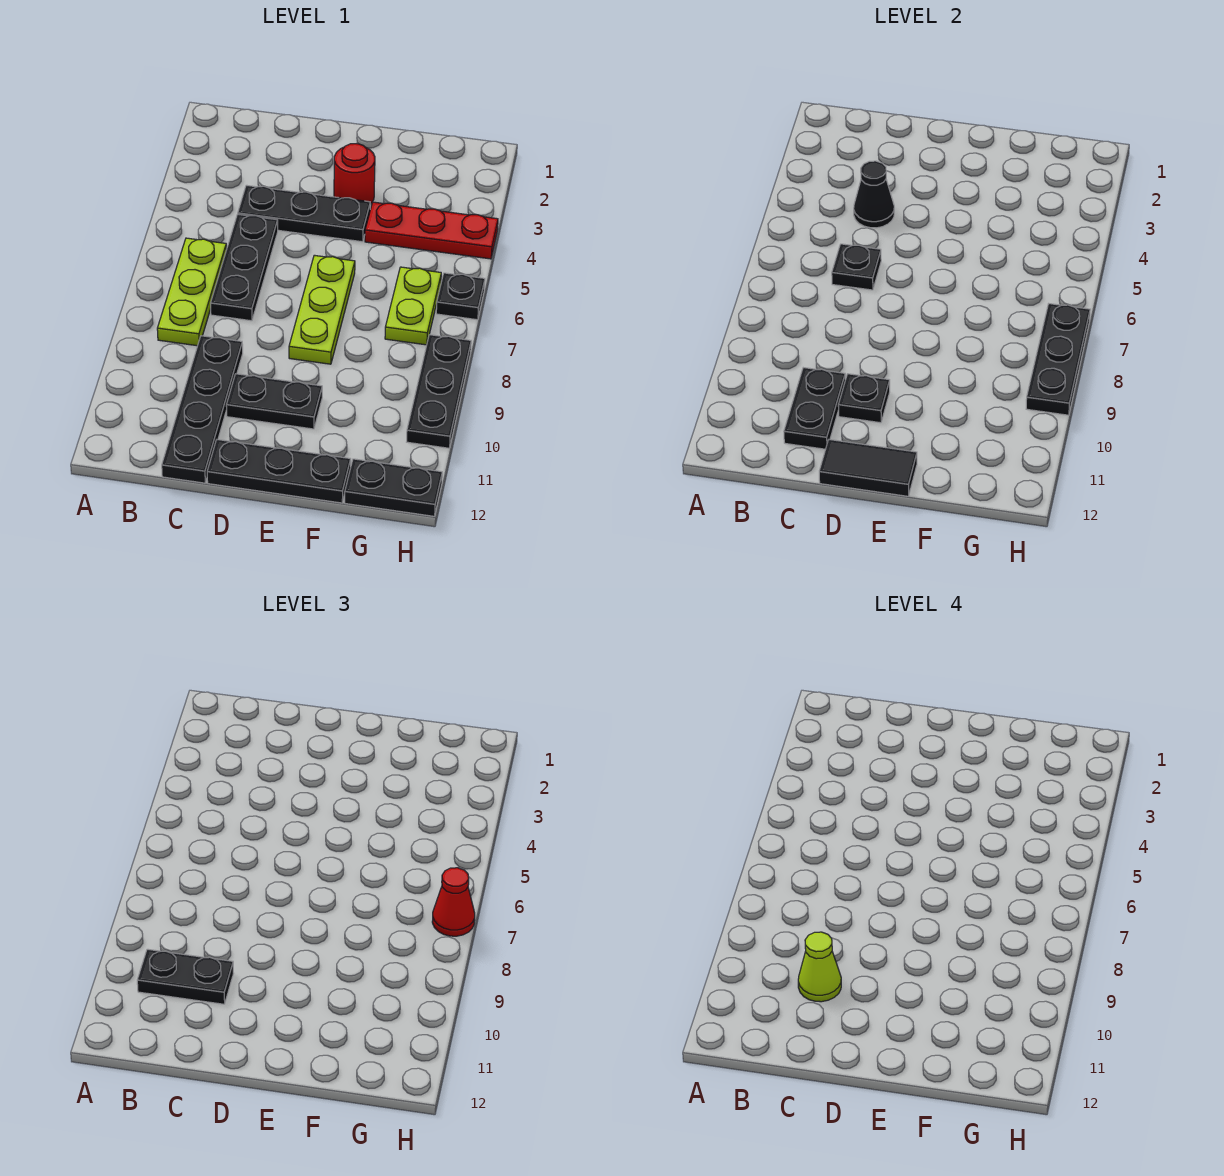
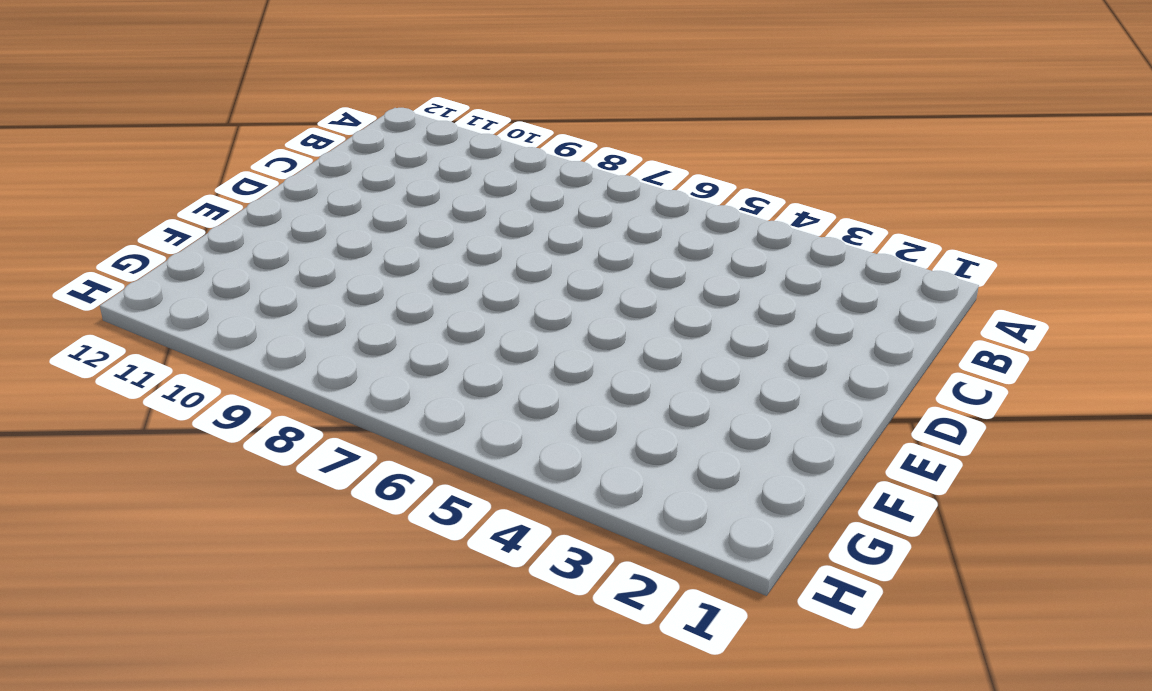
none -> lime 1x3 plate [157,238,226,346]
none -> black 1x3 plate [238,185,370,242]
none -> black 1x3 plate [211,214,278,321]

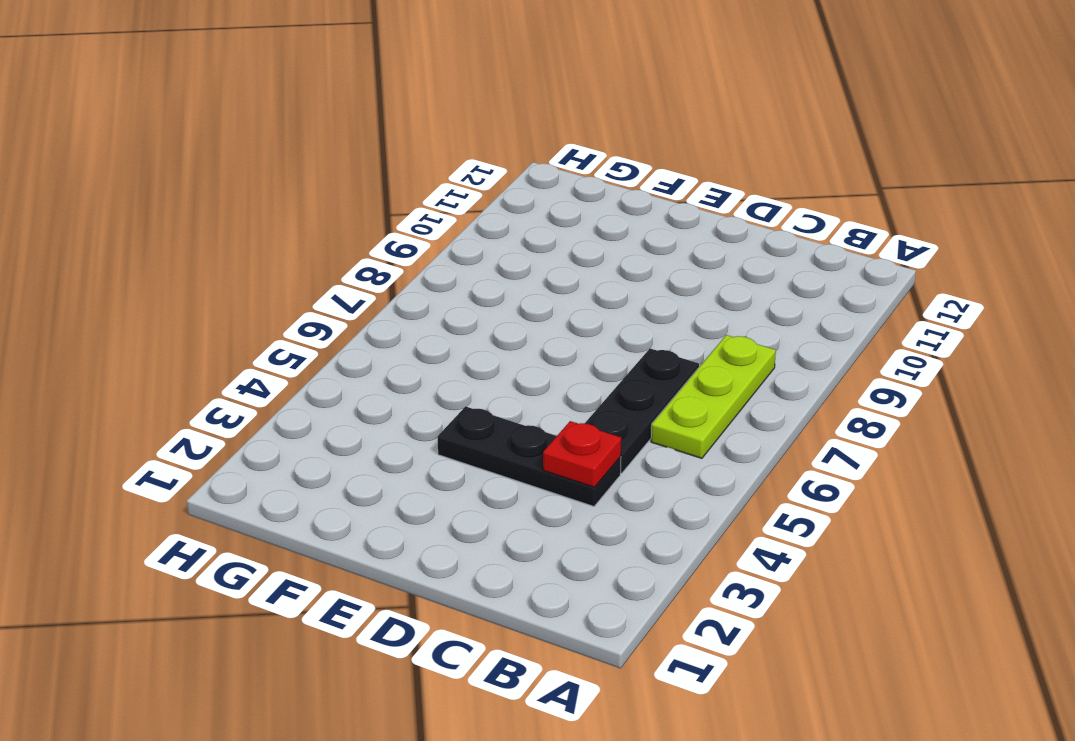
red 1x1 plate [543,421,621,487] -> black 1x1 cone [854,161,894,228]
none -> black 1x4 plate [162,336,243,483]
none -> black 1x2 plate [226,374,322,429]
none -> black 1x3 plate [207,440,351,503]

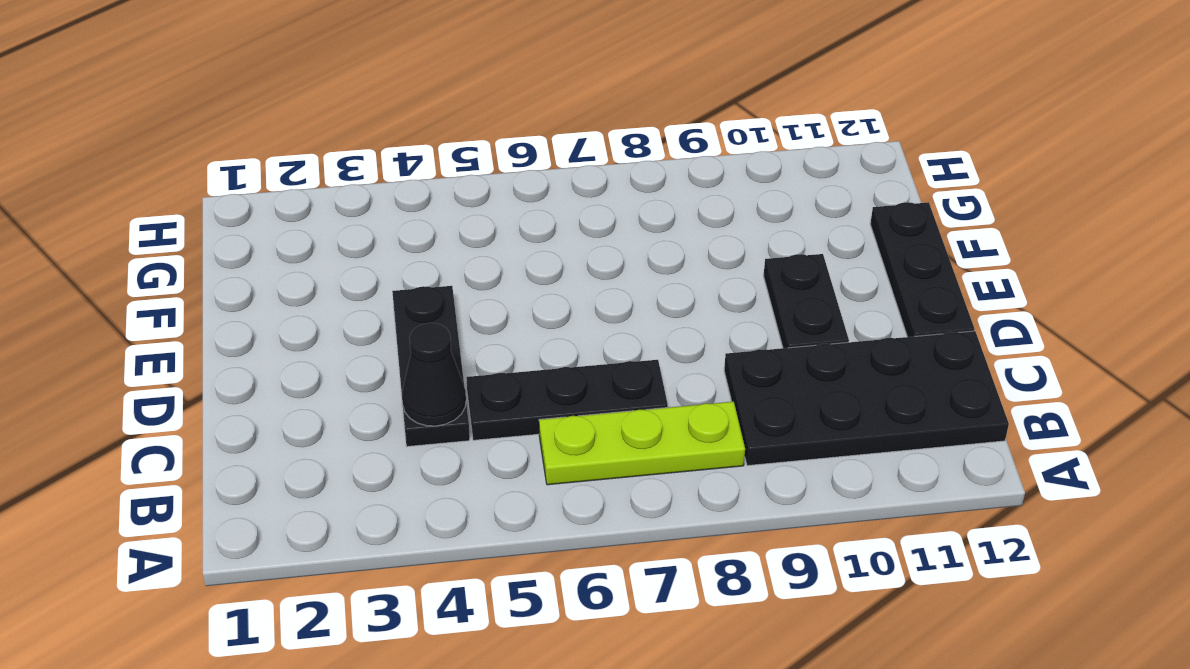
black 2x4 plate [724,331,1009,466] -> black 1x4 plate [162,336,243,483]
none -> red 1x1 round brick [334,144,375,204]
none -> lime 1x3 plate [289,255,355,364]
none -> red 1x3 plate [365,202,498,259]

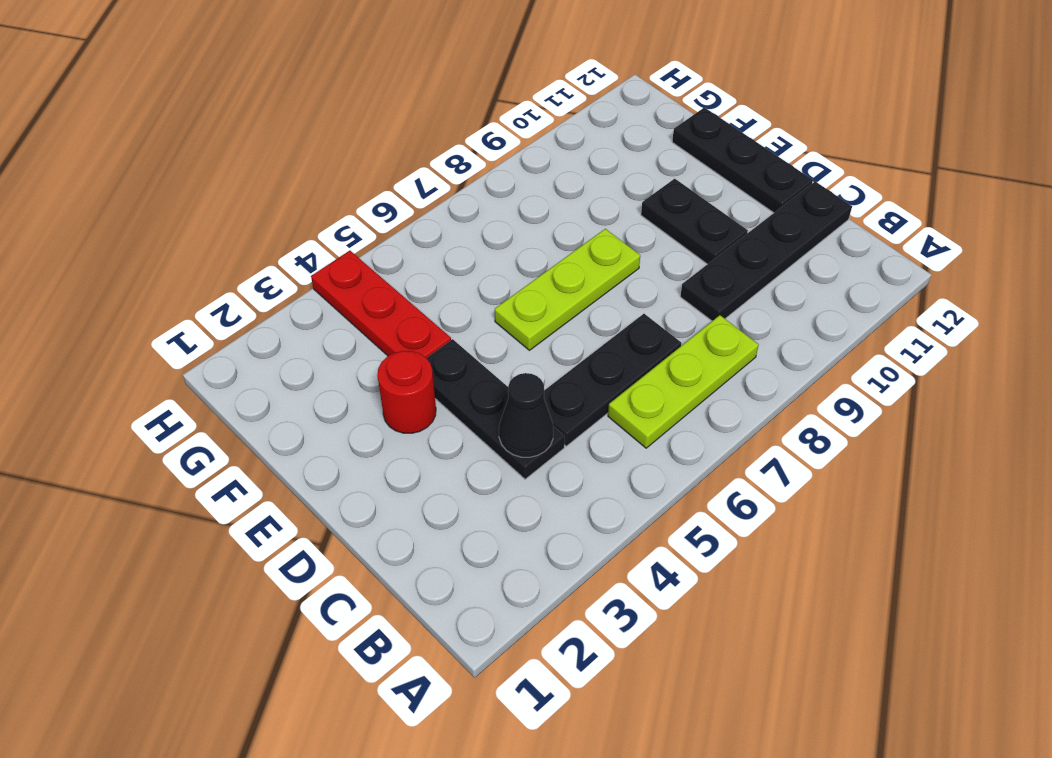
none -> lime 1x2 plate [385,267,441,345]
none -> black 1x2 plate [345,459,442,516]
none -> black 1x1 plate [436,273,485,320]

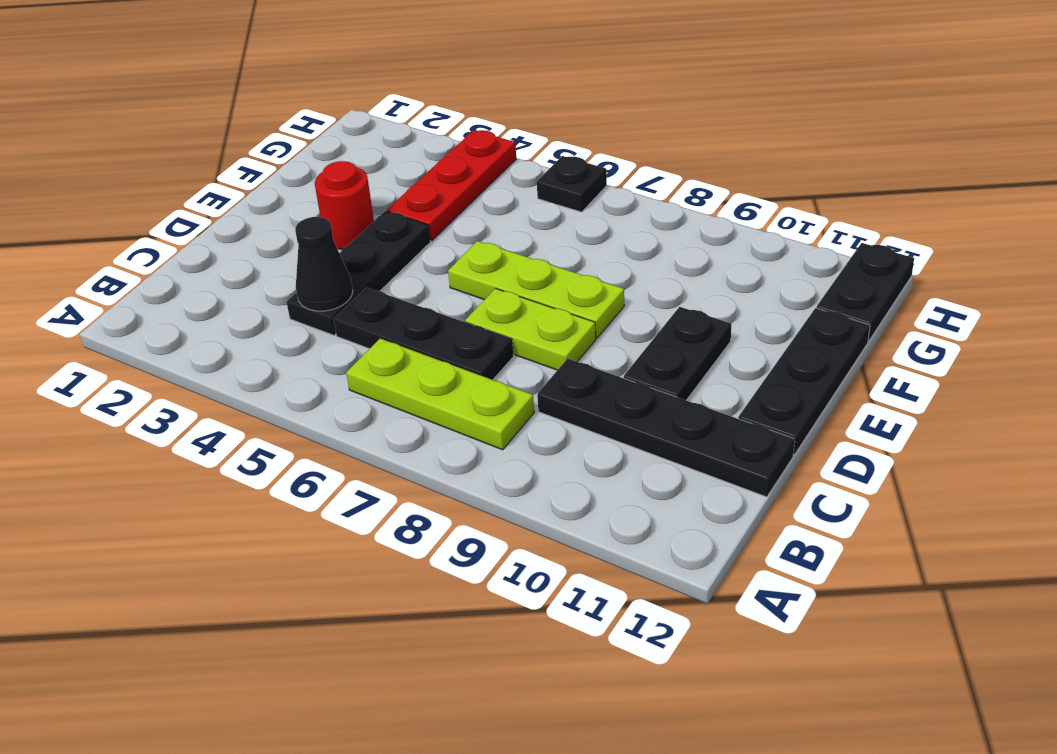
lime 1x2 plate [465,289,596,370] -> lime 1x2 plate moved to [385,267,441,345]
none -> black 1x3 plate [407,335,471,448]
none -> black 1x1 plate [832,244,881,290]
none -> black 1x2 plate [784,368,845,449]

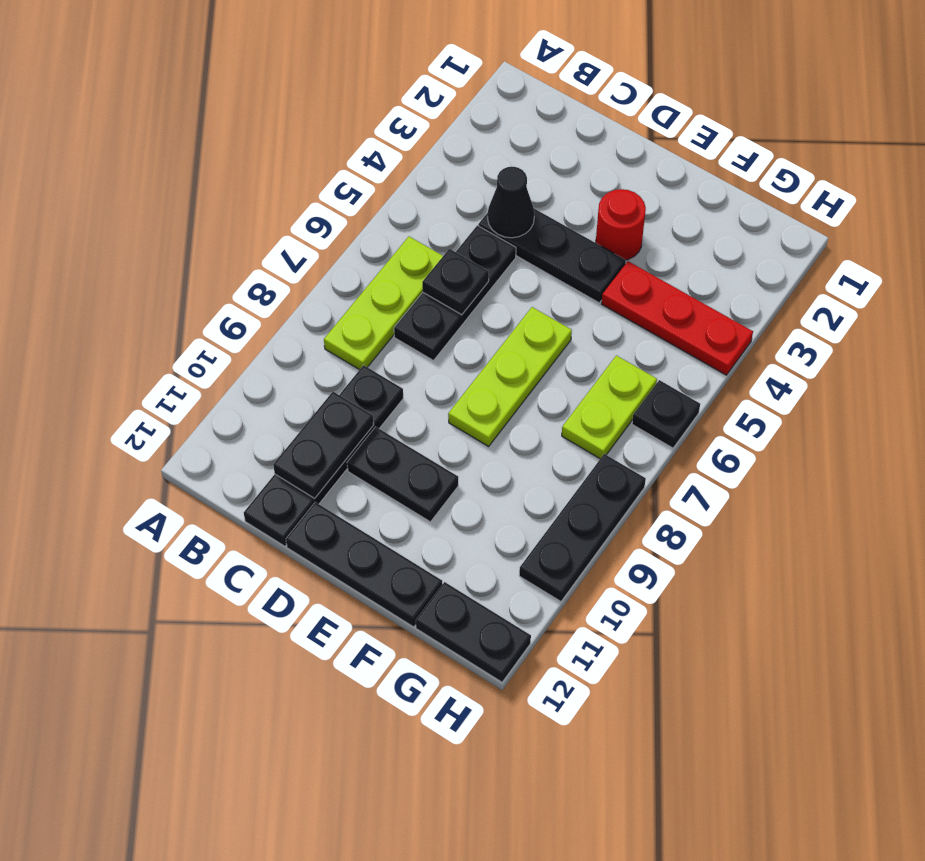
none -> black 1x1 plate [838,374,890,423]
none -> black 1x2 tile [819,440,917,496]
none -> black 1x3 plate [1026,304,1090,415]

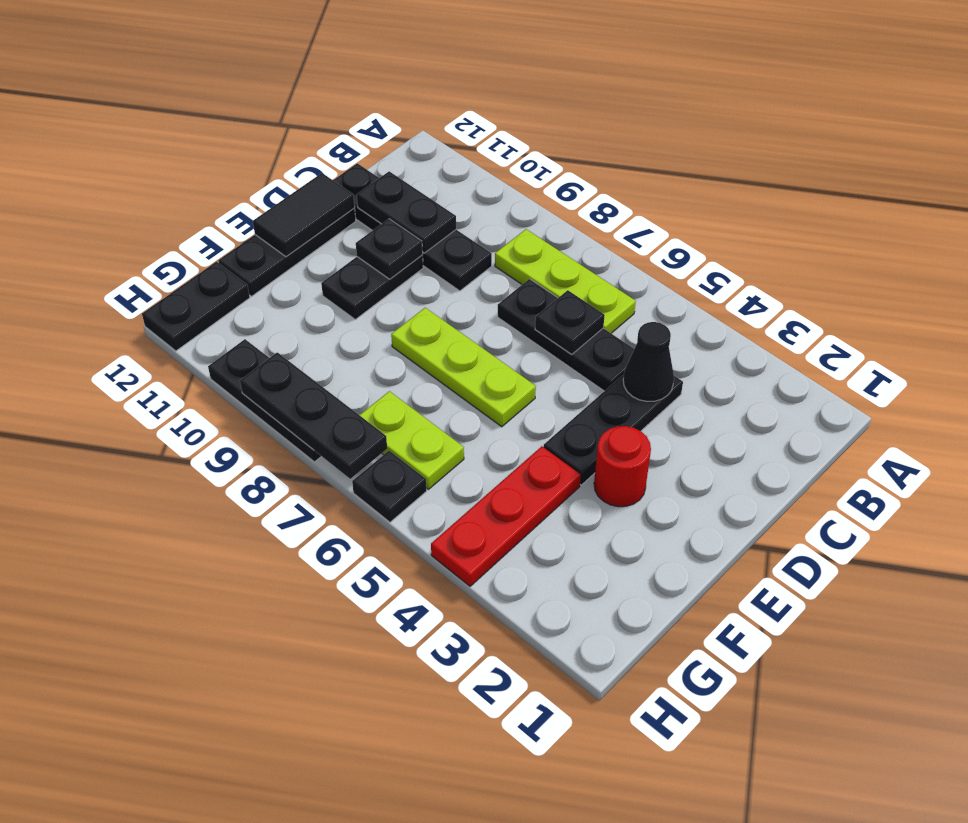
none -> black 1x2 plate [137,949,234,1004]
none -> red 1x1 cone [432,868,475,936]
none -> lime 1x1 cone [798,932,841,1002]

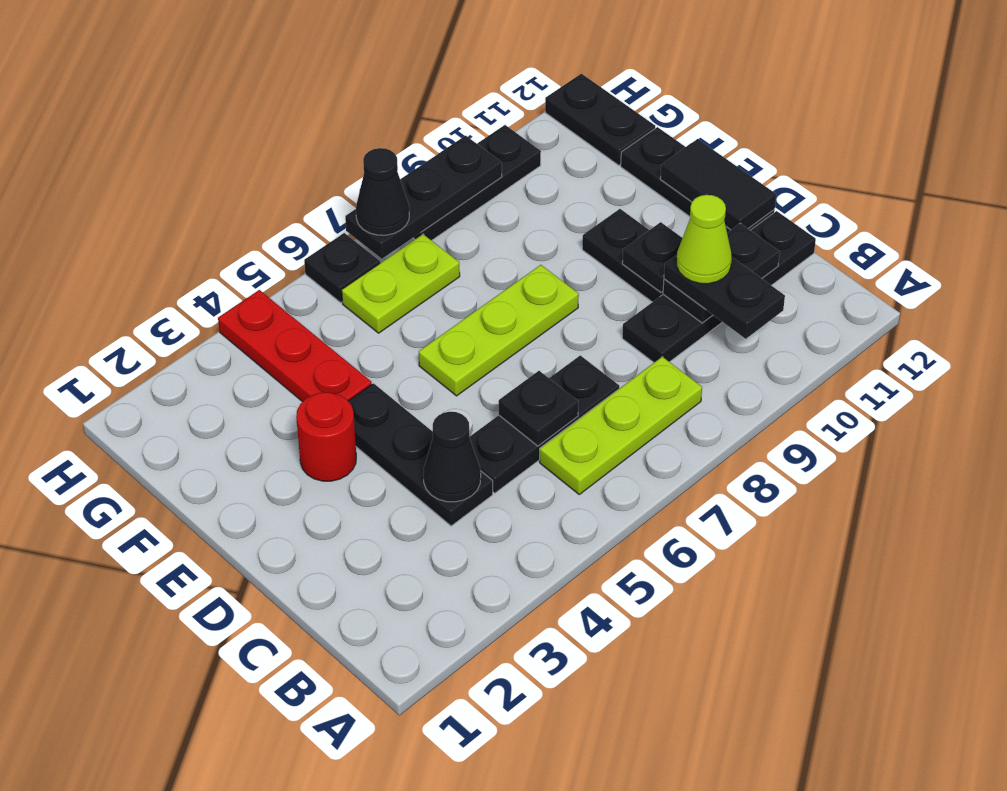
black 1x1 cone [356,148,409,235] -> red 1x1 cone [432,868,475,936]

